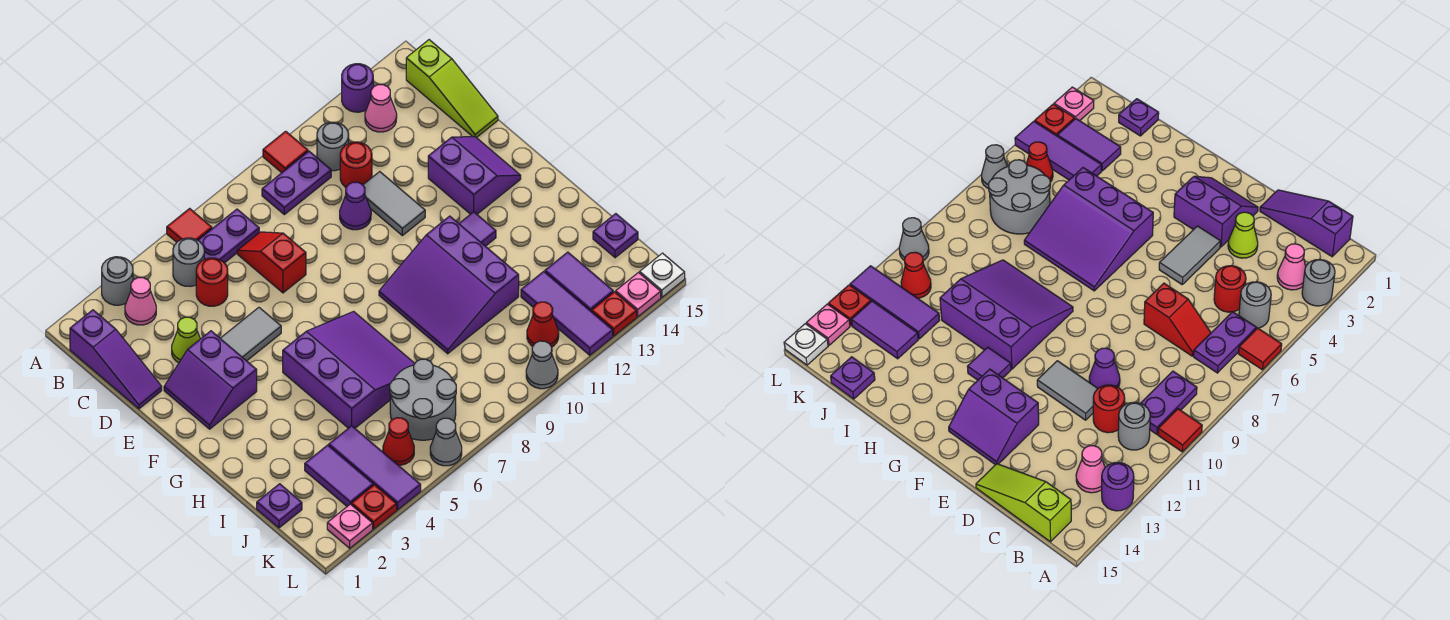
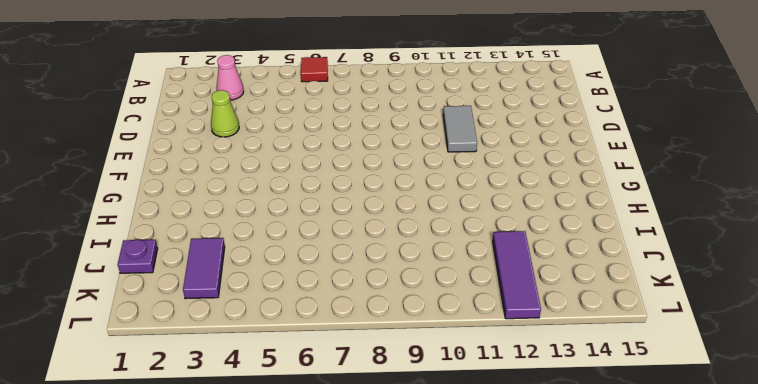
none -> grey 1x1 round brick [102,257,133,305]
none -> red 1x1 tile [263,131,308,173]
none -> purple 1x1 round brick [342,64,373,112]
none -> purple 1x3 slope [70,310,162,409]

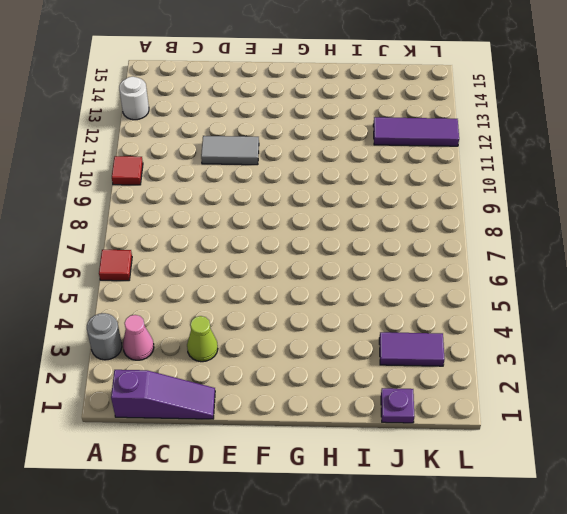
white 1x1 round brick [119,77,149,120] -> purple 1x1 round brick [342,64,373,112]
none -> grey 1x1 round brick [173,238,204,286]
none -> purple 1x2 plate [198,209,259,263]
none -> purple 1x2 plate [262,151,331,215]
none -> grey 1x1 round brick [317,122,349,171]

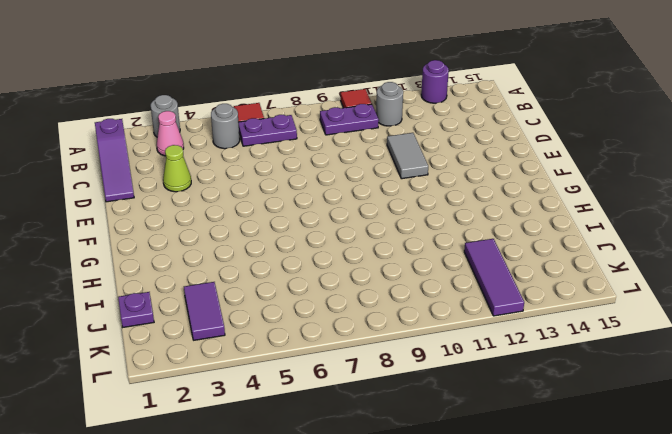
none -> pink 1x1 cone [365,85,397,132]
none -> lime 1x3 slope [406,40,498,138]
none -> red 1x1 round brick [196,258,228,306]
none -> red 1x2 slope [237,232,306,293]

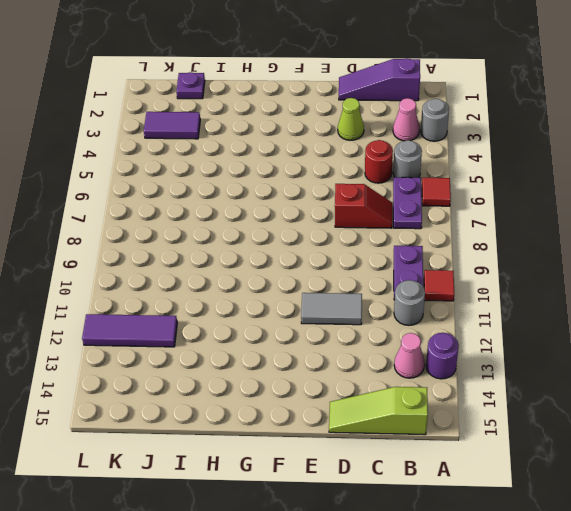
none -> red 1x1 round brick [340,142,372,187]
none -> purple 1x1 cone [340,182,371,230]
none -> purple 2x2 slope [164,331,257,429]
none -> grey 1x2 tile [220,307,281,361]

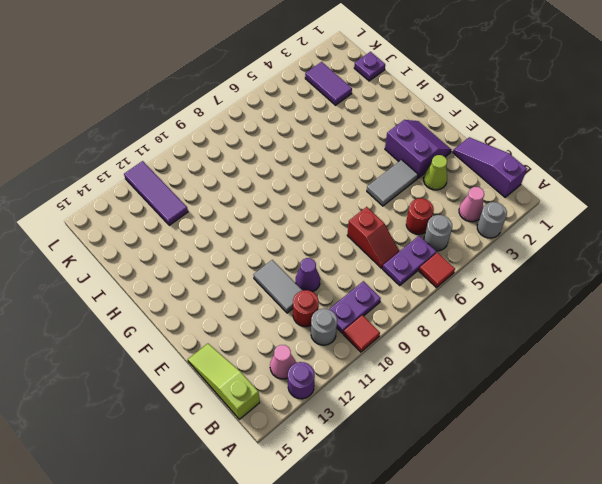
none -> purple 2x2 slope [428,137,521,214]
none -> purple 3x3 slope [283,311,415,428]
none -> purple 3x3 slope [379,216,519,354]
none -> purple 1x1 tile [459,212,496,246]

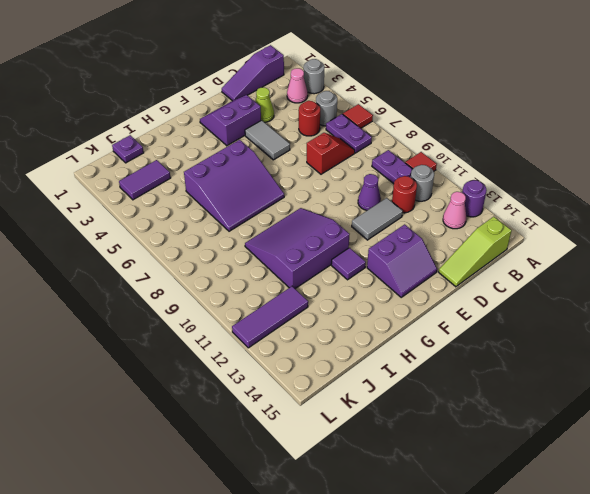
none -> purple 1x3 tile [329,426,421,510]
none -> grey 2x2 round brick [390,359,456,440]
none -> purple 1x2 tile [545,252,613,312]
none -> purple 1x1 plate [593,214,638,258]

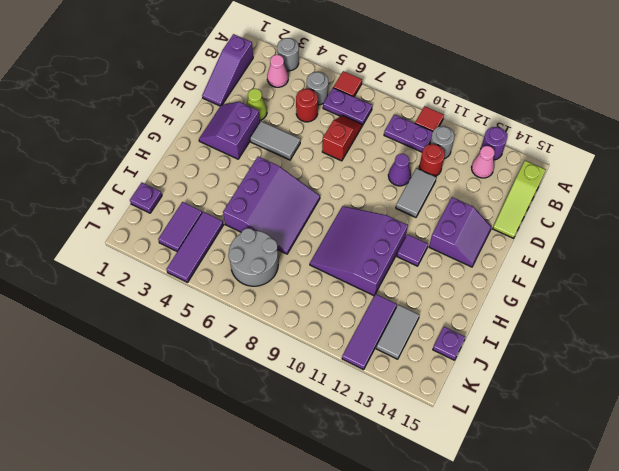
grey 1x2 tile [376,305,419,359] -> purple 1x2 tile [545,252,613,312]
none -> red 1x1 cone [383,418,414,465]
none -> red 1x1 cone [527,302,559,347]
none -> pink 1x1 plate [327,504,373,548]
none -> red 1x1 plate [351,485,397,529]

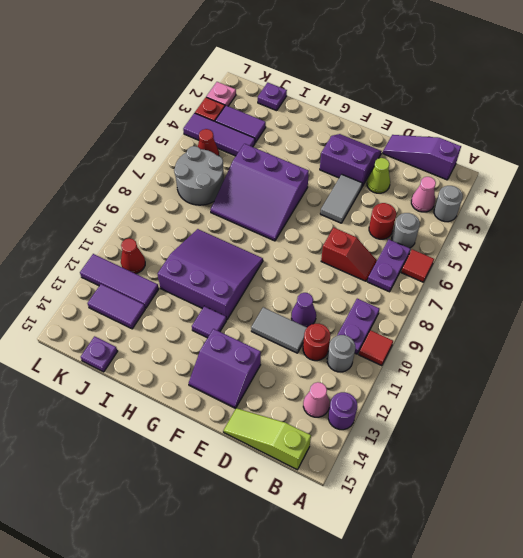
none -> grey 1x1 cone [430,418,462,466]
none -> grey 1x1 cone [526,341,558,389]
none -> red 1x1 plate [592,292,637,336]
none -> pink 1x1 plate [616,273,661,317]

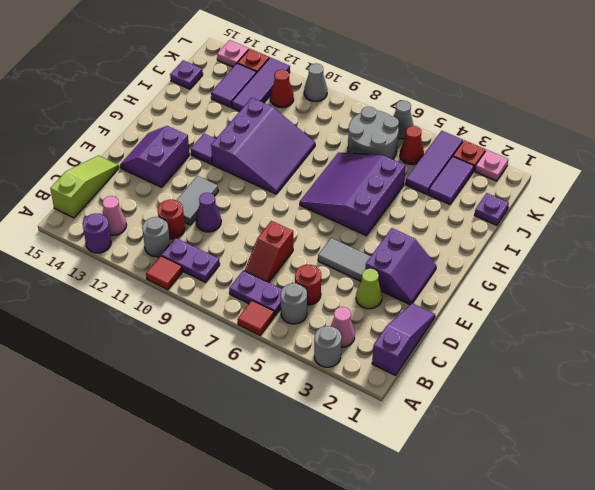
none -> white 1x1 plate [640,253,685,297]

